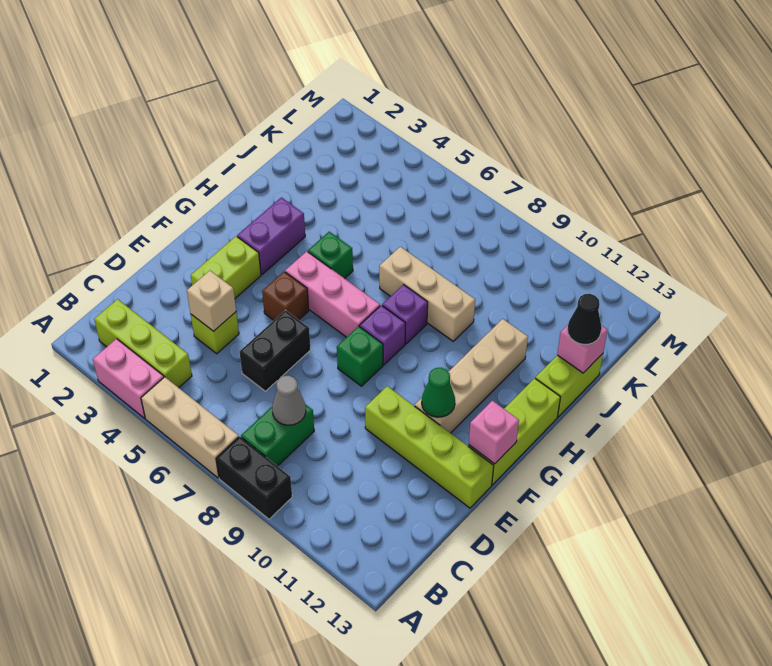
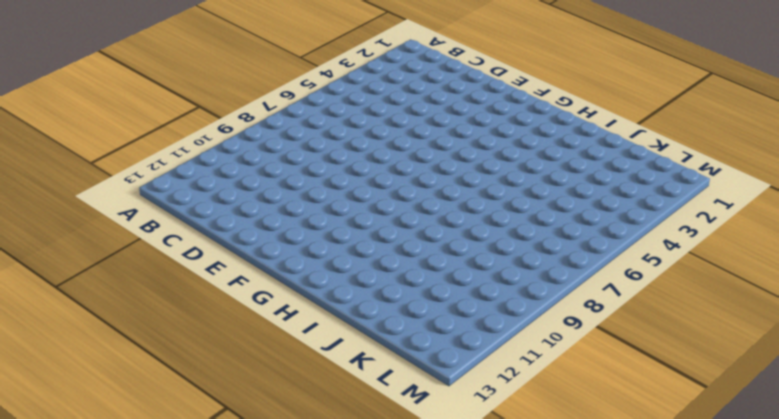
none -> pink 1x2 brick [93,339,164,418]
none -> tan 1x3 brick [141,377,239,478]
none -> black 1x2 brick [216,437,292,519]

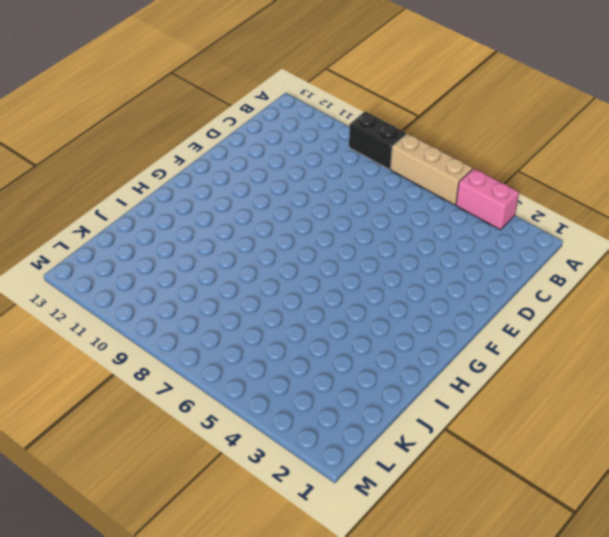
none -> lime 1x3 brick [94,299,192,388]
none -> green 1x2 brick [241,404,314,466]
none -> lime 1x1 brick [191,312,239,354]

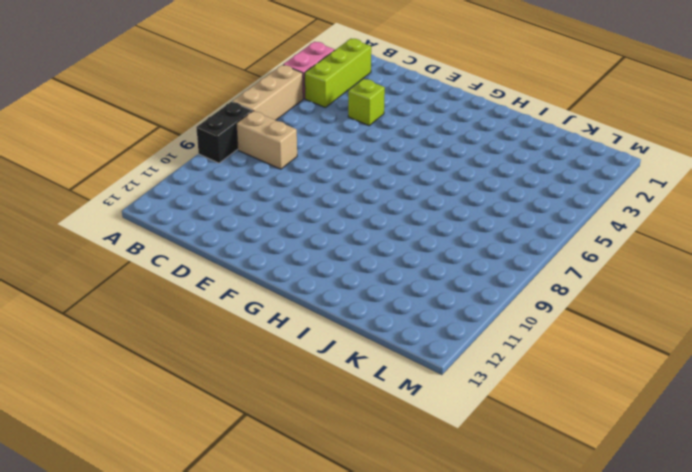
tan 1x2 brick [236,111,297,169] -> green 1x2 brick [241,404,314,466]
none -> black 1x2 brick [240,310,311,391]
none -> lime 1x2 brick [191,236,261,298]
none -> lime 1x4 brick [365,386,494,508]

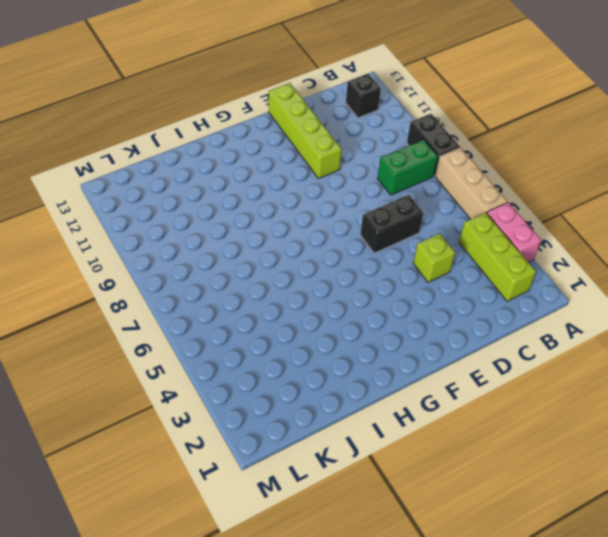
black 1x1 brick [346,74,381,118] -> none
none -> lime 1x2 brick [191,236,261,298]
none -> brown 1x1 brick [262,272,309,320]
none -> green 1x1 brick [337,326,383,386]

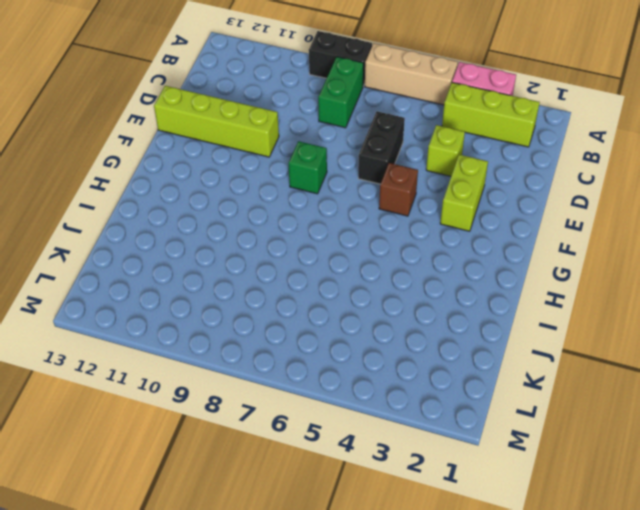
none -> tan 1x4 brick [415,319,528,433]
none -> lime 1x3 brick [468,378,560,485]
none -> purple 1x2 brick [237,197,305,274]

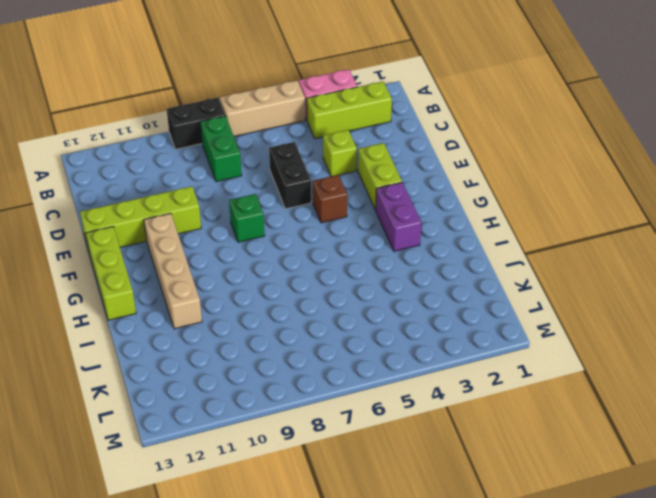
none -> pink 1x3 brick [285,251,380,337]
none -> purple 1x1 brick [360,305,405,365]
none -> green 1x1 brick [308,232,353,279]

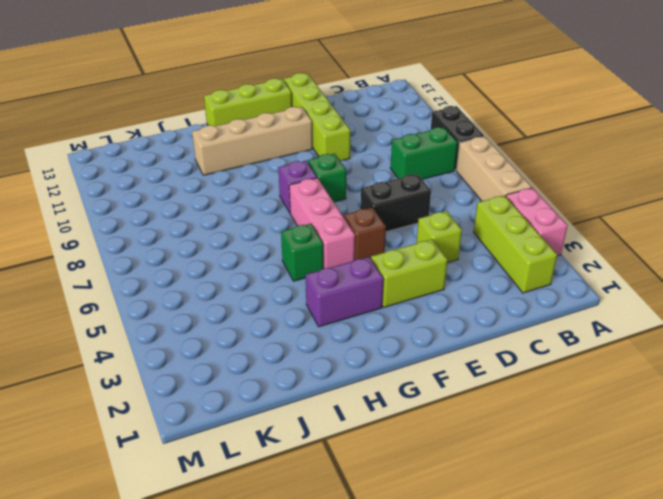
none -> purple 1x1 brick [382,285,428,344]
none -> tan 1x3 brick [379,247,475,341]
none -> lime 1x2 brick [535,354,603,417]

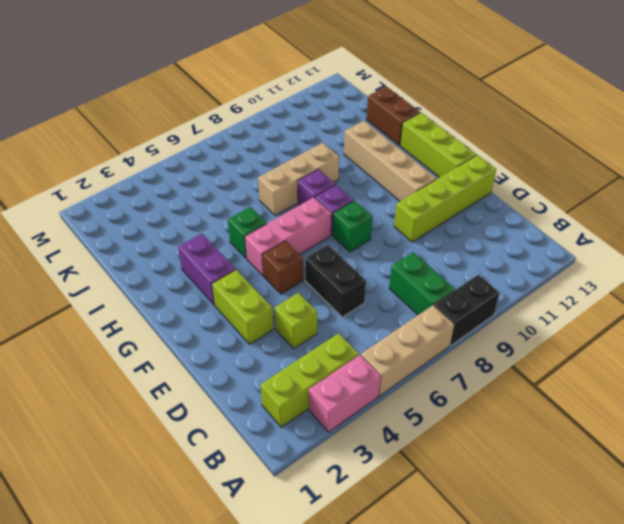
brown 1x2 brick [366,87,420,145] -> lime 1x2 brick [535,354,603,417]
none -> grey 1x1 cone [272,376,306,425]
none -> tan 1x1 brick [187,271,236,331]
none -> green 1x1 cone [422,368,455,417]

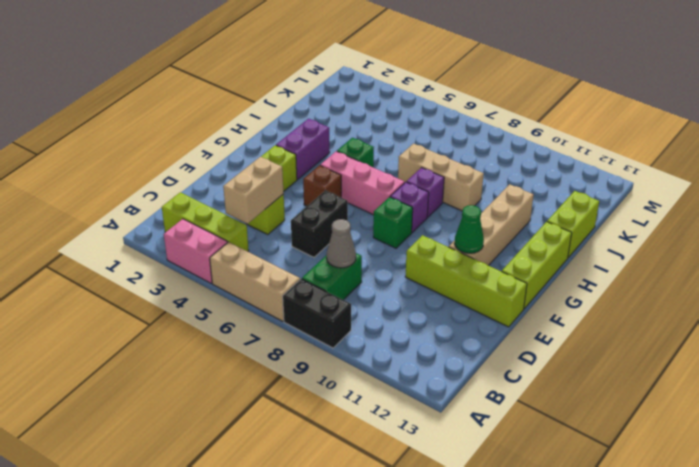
tan 1x2 brick [223,157,284,224] -> tan 1x1 brick [187,271,236,331]
none -> pink 1x1 brick [469,401,519,464]
none -> pink 1x1 brick [557,325,607,373]
none -> black 1x1 cone [567,294,602,344]

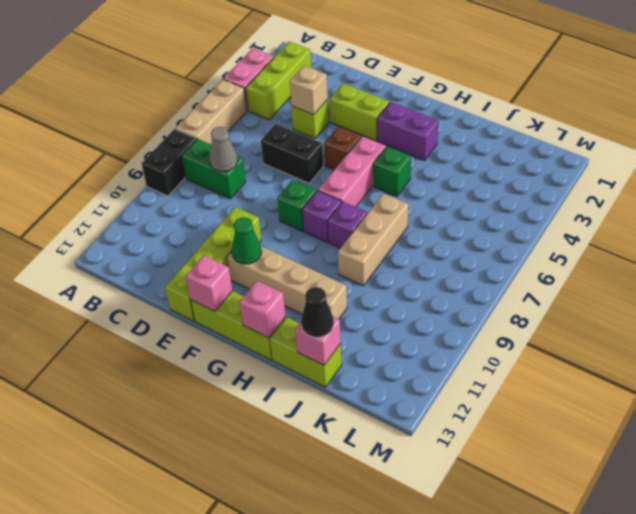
pink 1x1 brick [240,281,285,338] -> none

